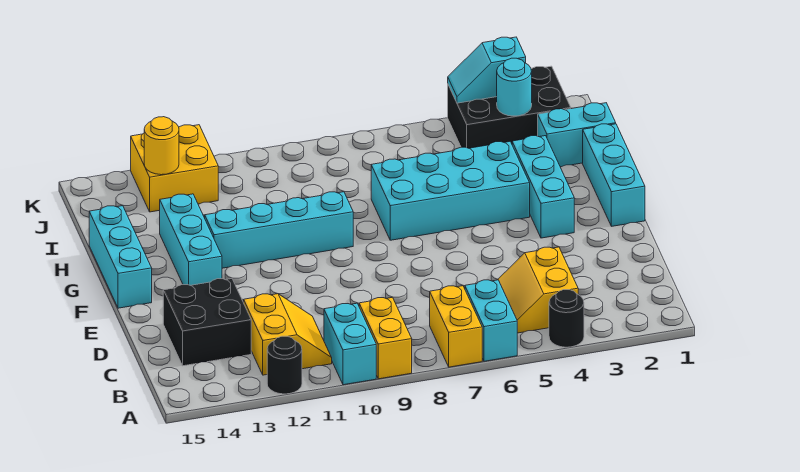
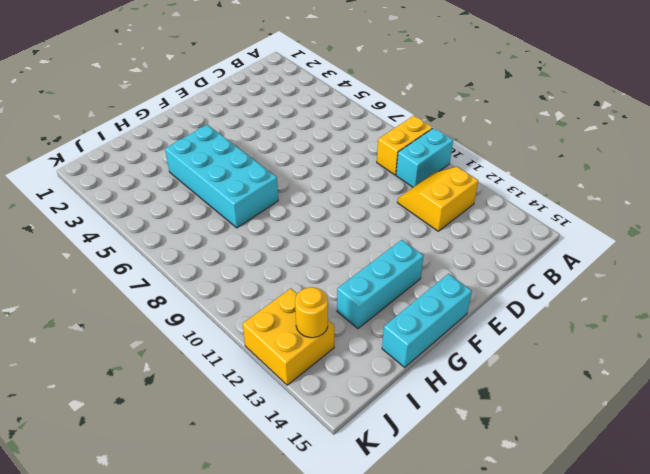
none -> black 1x1 round brick [549,290,584,347]
none -> cyan 1x2 brick [465,280,517,361]
none -> yellow 1x2 brick [430,286,482,367]

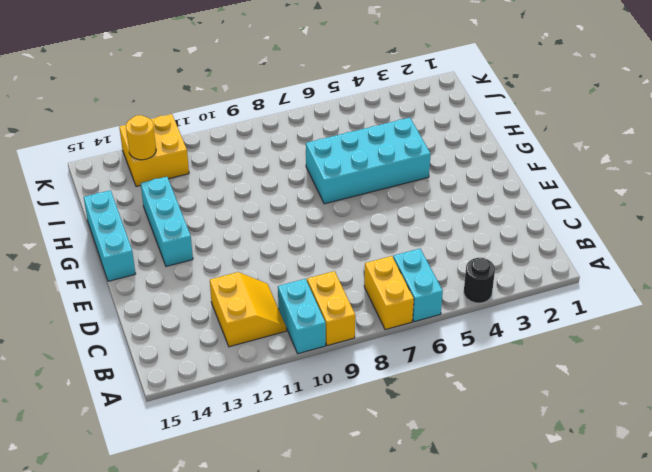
none -> black 1x1 round brick [267,336,302,394]
none -> yellow 2x2 slope [498,247,578,333]
none -> black 2x2 brick [163,279,251,366]

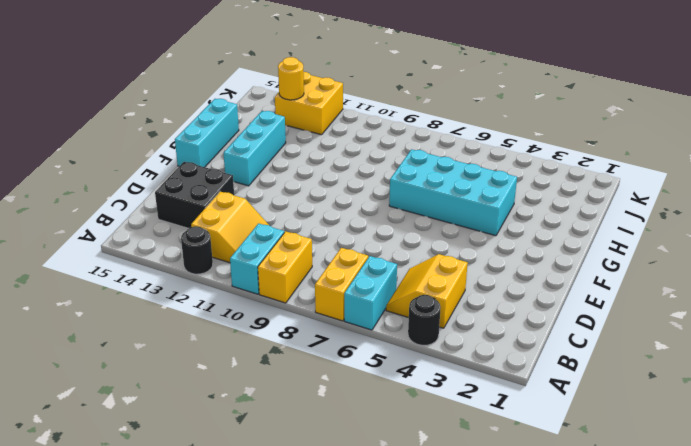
none -> cyan 1x3 brick [583,124,645,226]
none -> cyan 1x3 brick [512,136,574,238]
none -> cyan 1x4 brick [205,192,353,268]

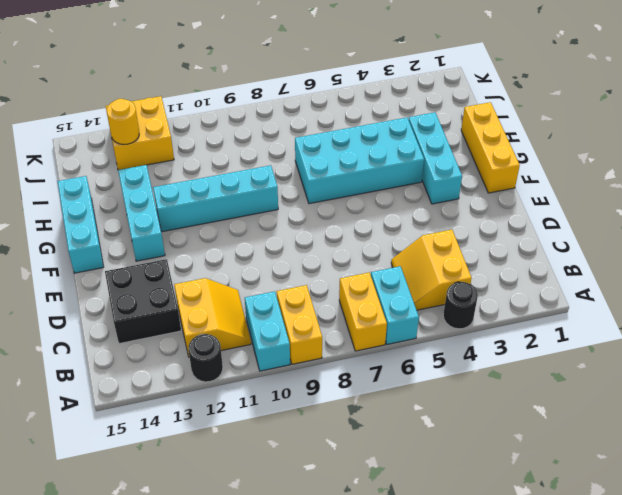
yellow 1x3 brick [461,102,520,193] -> cyan 1x3 brick [583,124,645,226]
none -> cyan 1x2 brick [538,103,616,167]
none -> black 2x3 brick [448,66,571,148]
none -> cyan 1x1 round brick [497,58,532,116]

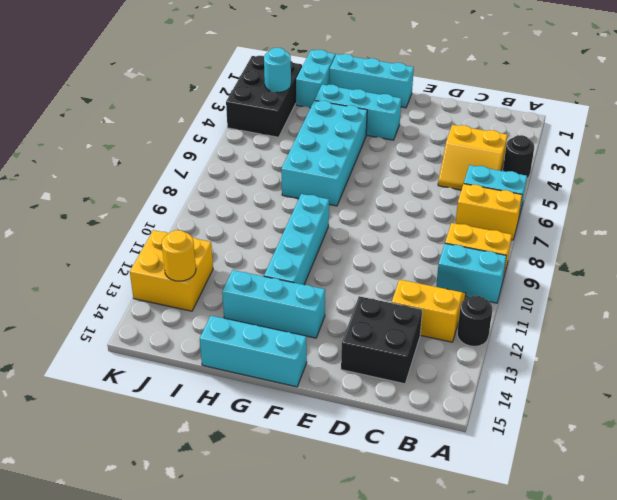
none -> cyan 1x2 slope [448,37,526,103]

